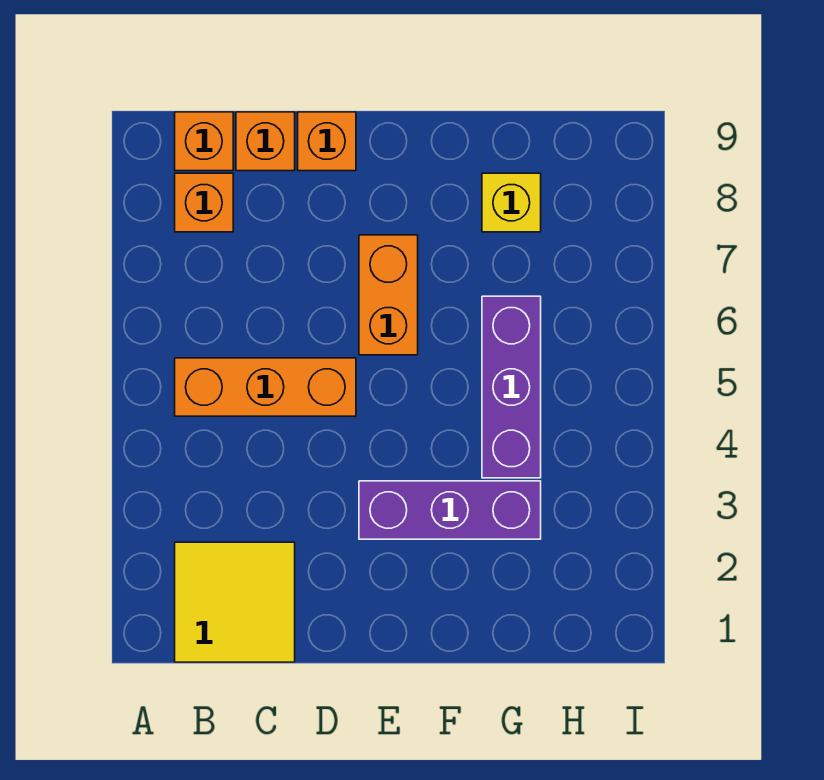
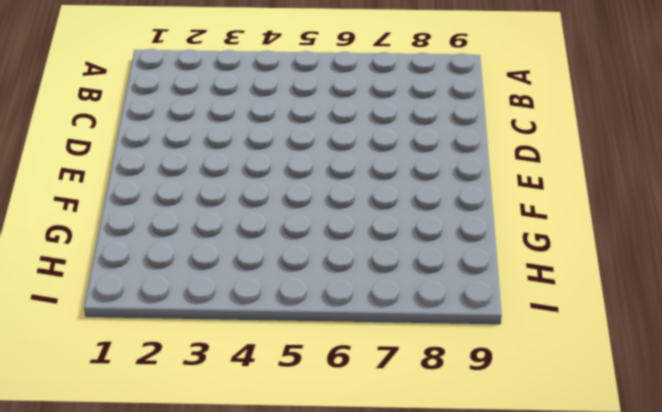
none -> yellow 2x2 tile [175,542,295,662]
none -> orange 1x3 brick [175,358,356,416]

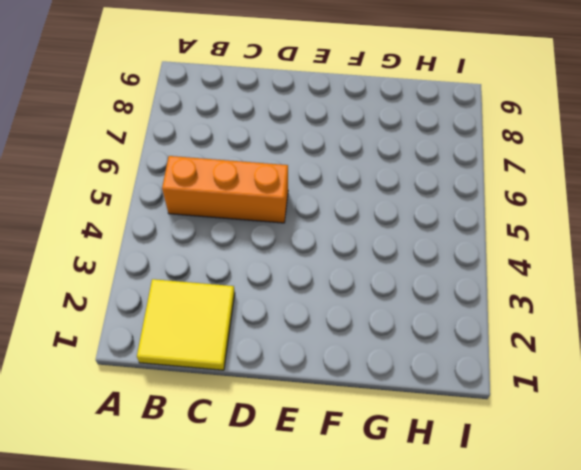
none -> orange 1x1 brick [175,173,233,232]
none -> orange 1x1 brick [175,112,233,171]

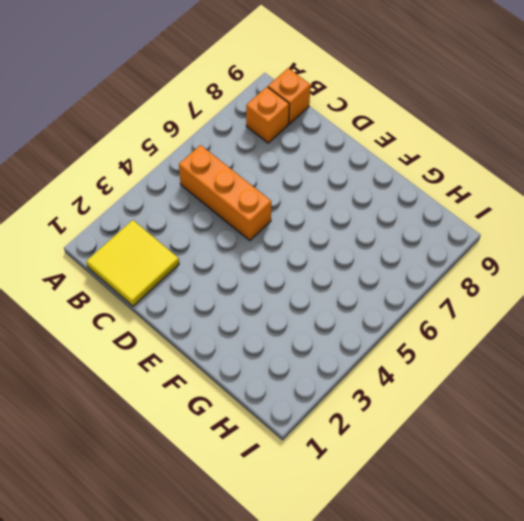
none -> orange 1x1 brick [236,112,295,171]
none -> orange 1x1 brick [298,112,356,171]

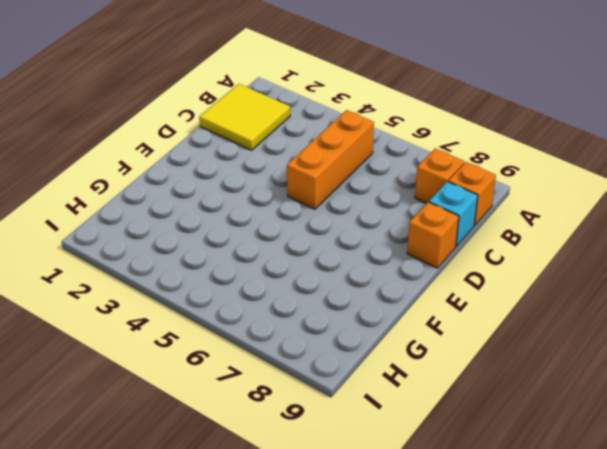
cyan 1x1 brick [429,182,478,246] -> orange 1x1 brick [236,112,295,171]
none -> purple 1x3 brick [359,481,541,539]
none -> orange 1x2 brick [359,235,418,355]

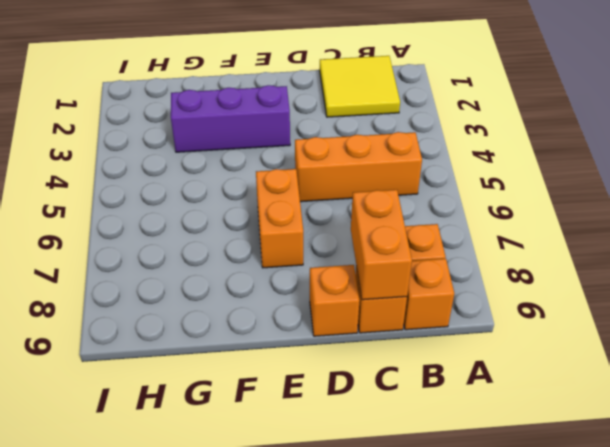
orange 1x2 brick [351,190,412,300] -> none
none -> purple 1x3 brick [482,296,541,478]
none -> yellow 1x1 brick [482,173,541,232]

